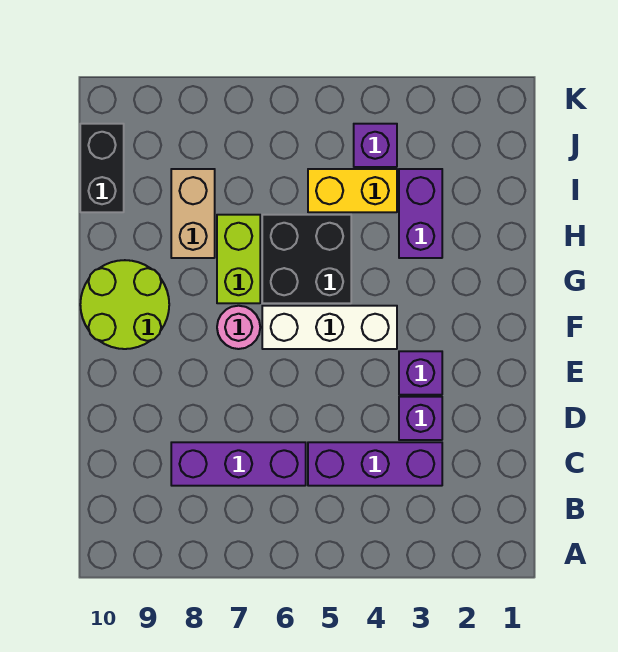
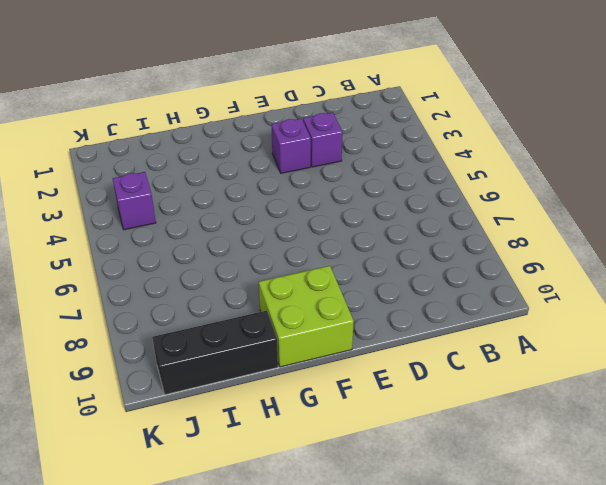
lime 2x2 brick [259,266,354,367] -> lime 2x2 round brick [80,260,169,349]
black 1x3 brick [152,311,278,395] -> black 1x2 brick [80,124,124,212]
none -> purple 1x3 brick [308,442,442,486]
none -> purple 1x3 brick [171,442,306,486]
none -> white 1x3 brick [262,306,397,349]

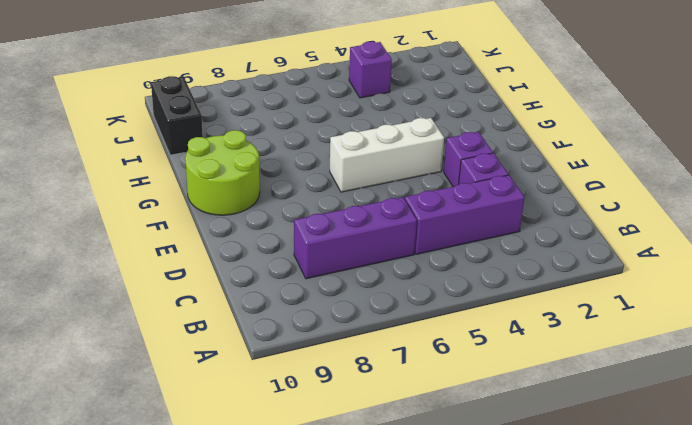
none -> pink 1x1 round brick [217,306,260,349]
none -> black 2x2 brick [262,215,351,303]
none -> lime 1x2 brick [217,215,260,303]

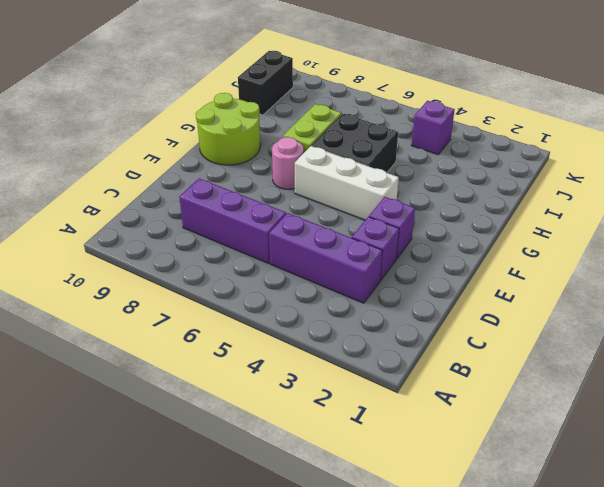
none -> purple 1x2 brick [399,169,442,258]
none -> tan 1x2 brick [171,169,215,258]
none -> yellow 1x2 brick [308,169,397,212]

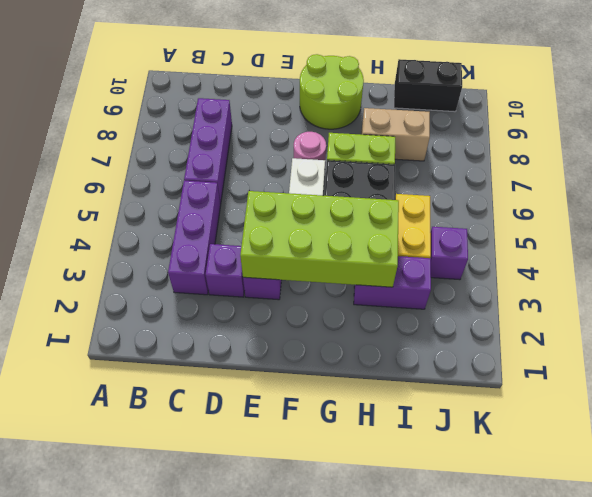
lime 2x4 brick [240,191,399,287] -> none

